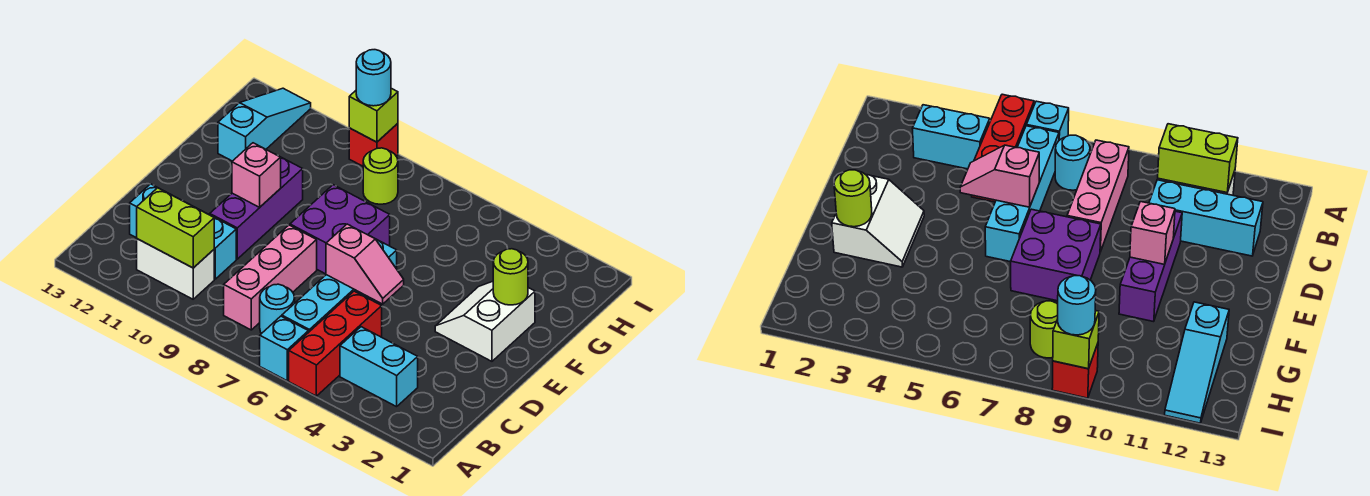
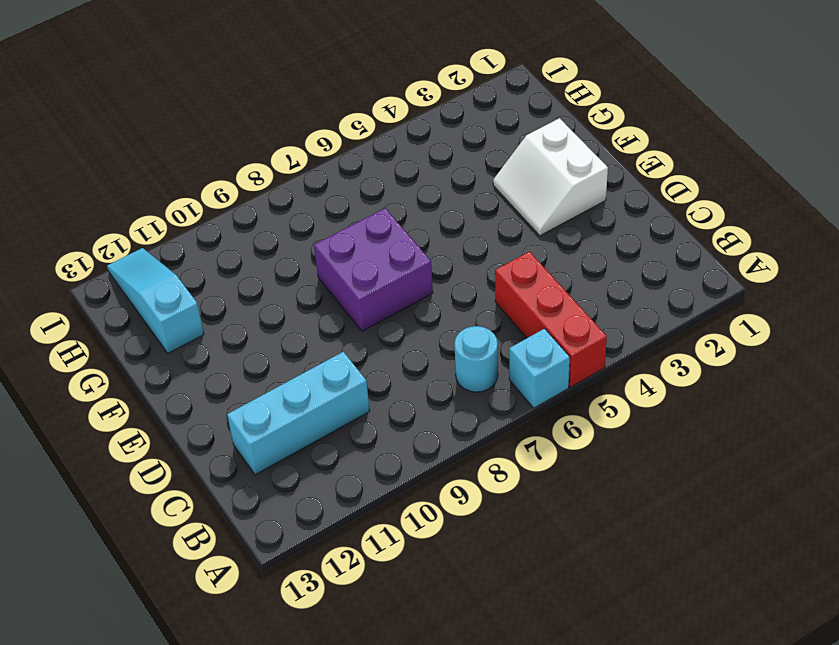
none -> cyan 1x2 brick [340,327,418,407]
none -> cyan 1x4 brick [282,239,397,333]
none -> pink 1x3 brick [224,225,317,330]

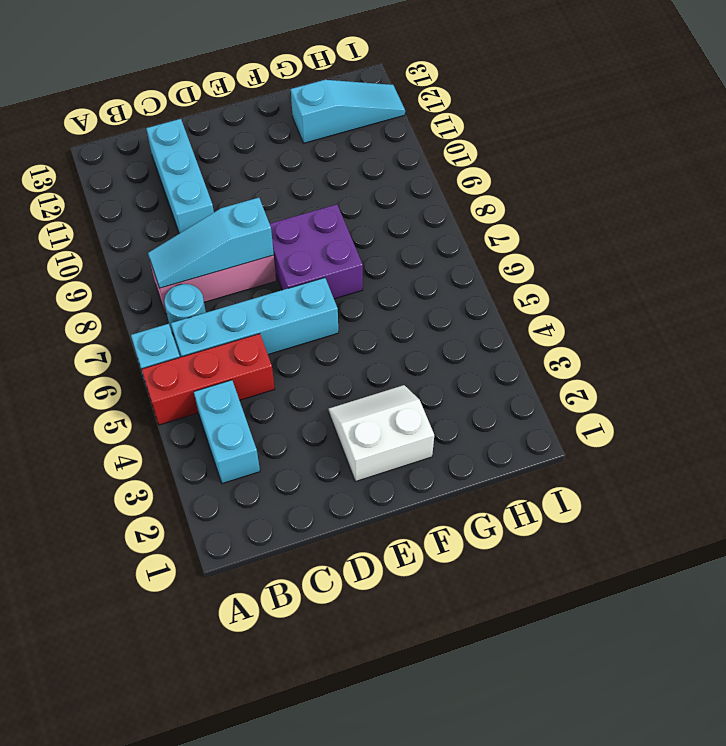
cyan 1x3 slope [148,198,274,288] -> none
none -> white 1x2 brick [137,239,214,299]
none -> purple 1x3 brick [210,157,303,259]
none -> lime 1x1 round brick [363,148,398,204]

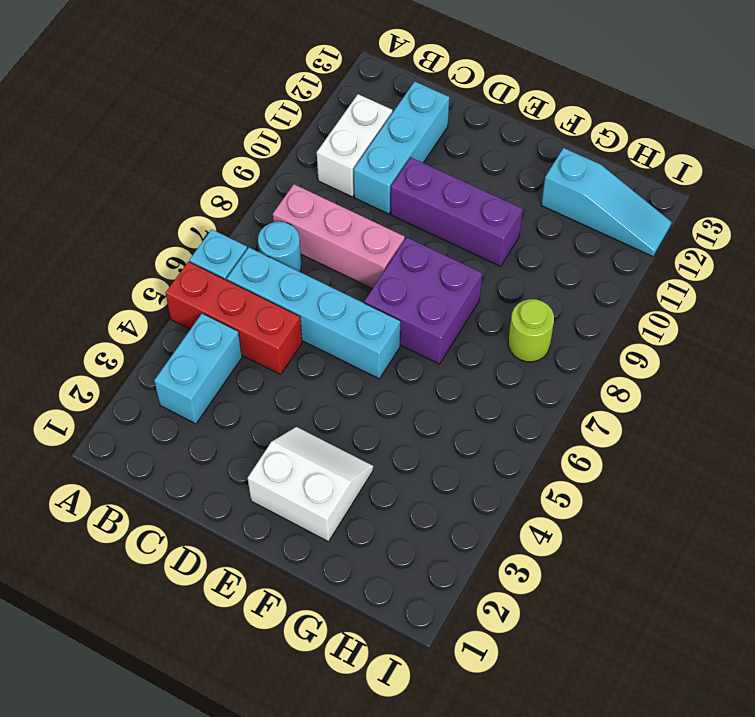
none -> red 1x1 brick [349,123,398,166]
none -> lime 1x2 brick [137,188,214,268]
none -> pink 1x2 slope [326,224,404,304]

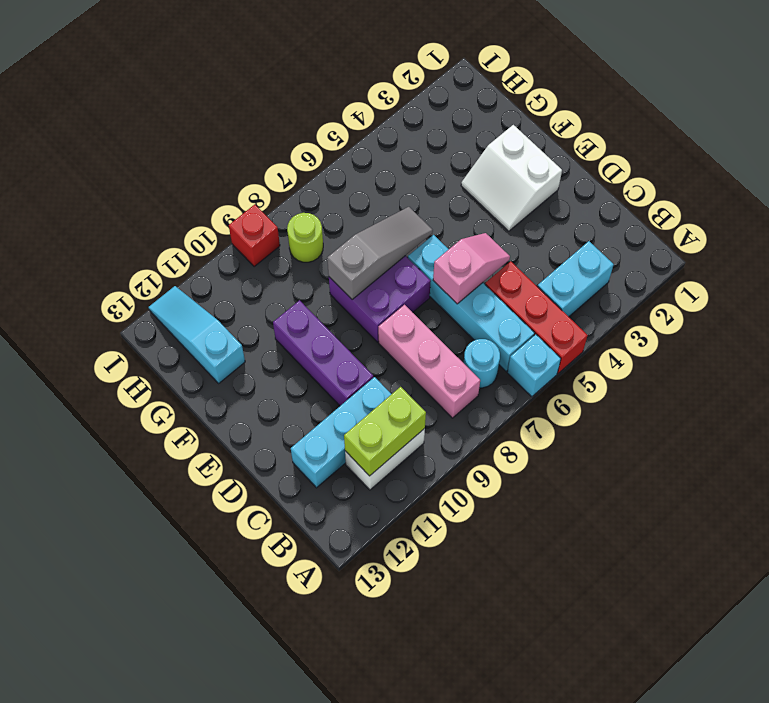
grey 1x3 slope [327,207,433,300] -> none
none -> pink 1x1 brick [232,143,281,207]
none -> lime 1x1 round brick [493,249,528,305]
none -> lime 1x1 brick [349,88,398,142]

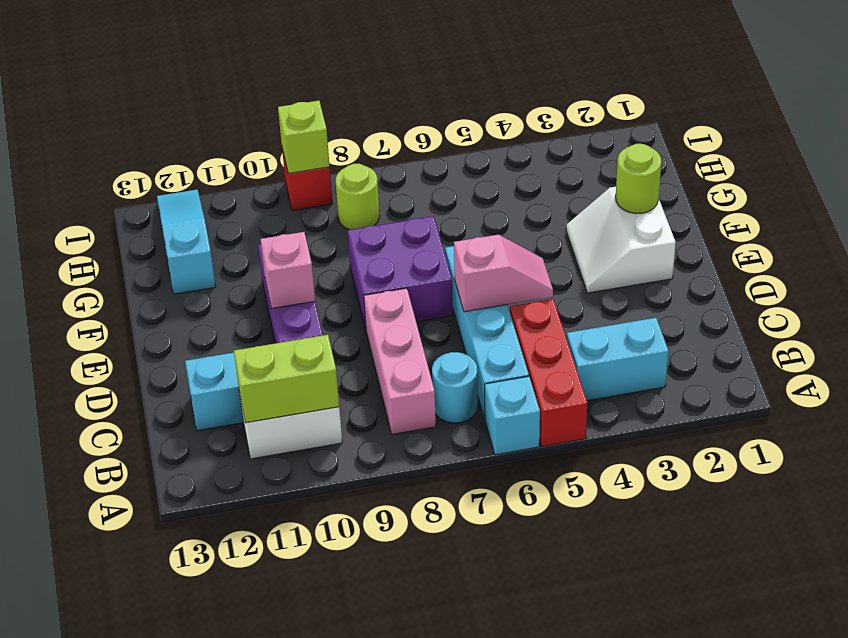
none -> cyan 1x1 round brick [356,50,391,106]

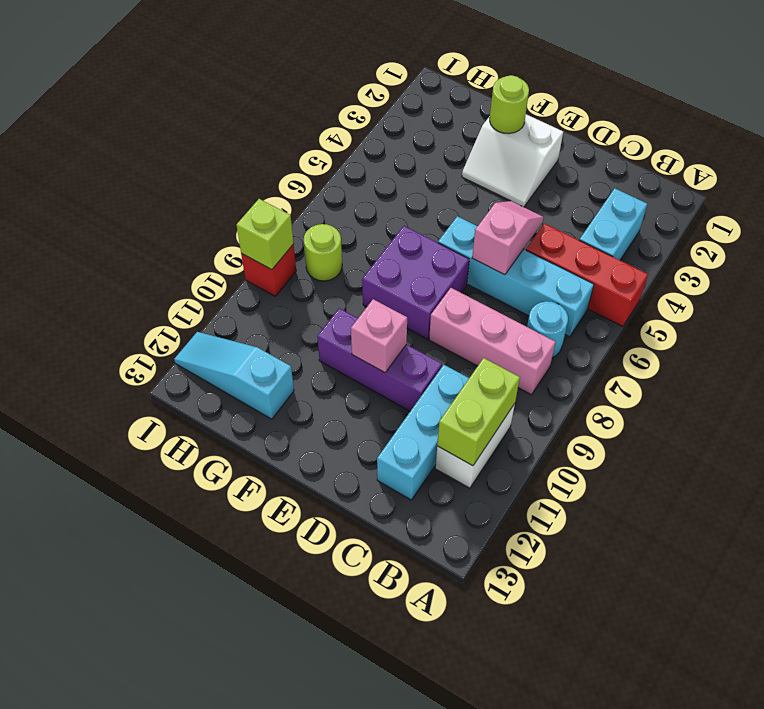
none -> cyan 1x1 brick [260,316,308,381]
none -> cyan 1x1 round brick [356,50,391,106]

